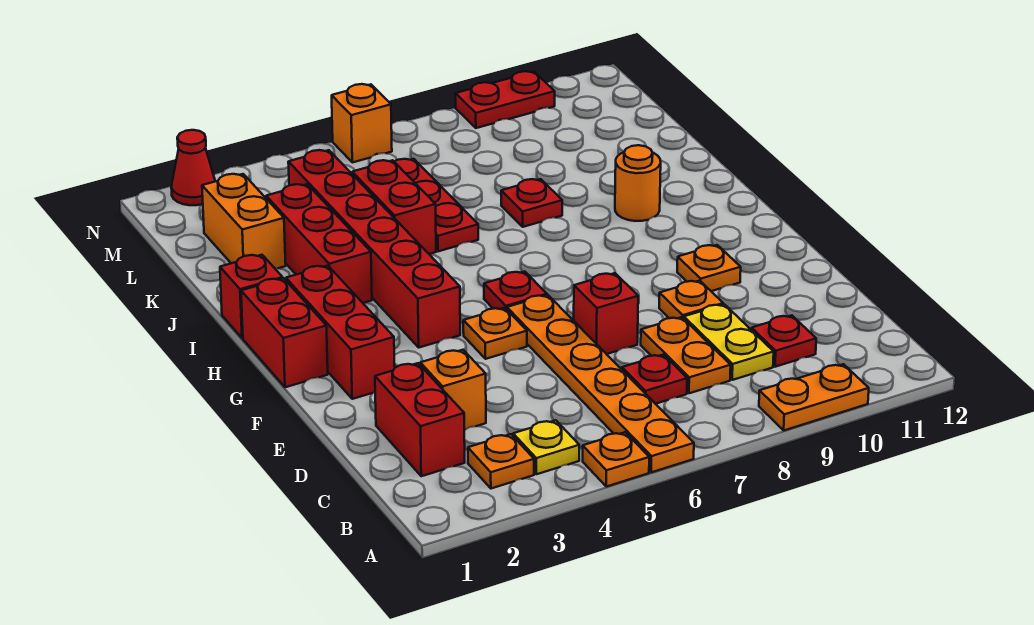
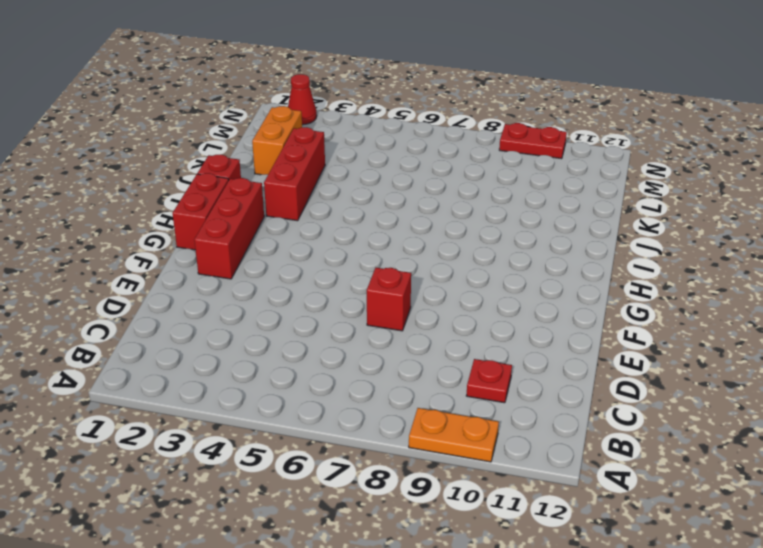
none -> orange 1x1 plate [583,432,649,487]
none -> orange 1x6 plate [507,295,694,472]
none -> orange 1x1 plate [468,434,534,488]

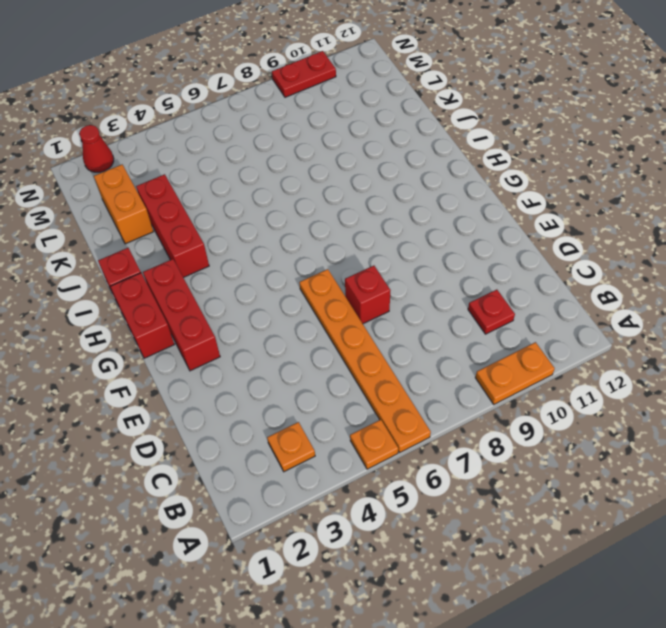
none -> yellow 1x1 plate [513,420,579,474]
none -> red 1x2 brick [375,363,465,476]
none -> red 1x1 plate [622,355,687,404]

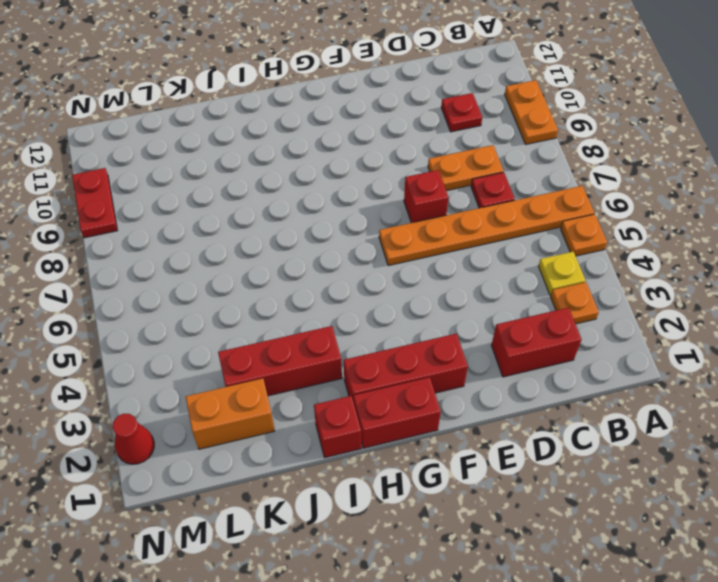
none -> yellow 1x2 plate [684,304,774,380]
none -> orange 1x1 brick [420,350,486,430]
none -> orange 1x1 plate [659,281,723,319]

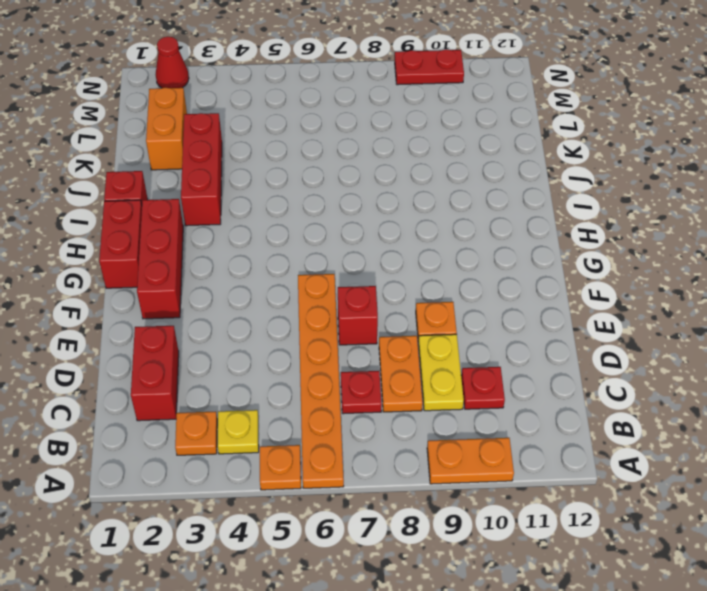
none -> orange 1x1 brick [420,350,486,430]
none -> orange 1x1 plate [463,308,527,359]
none -> orange 1x1 plate [677,245,741,291]

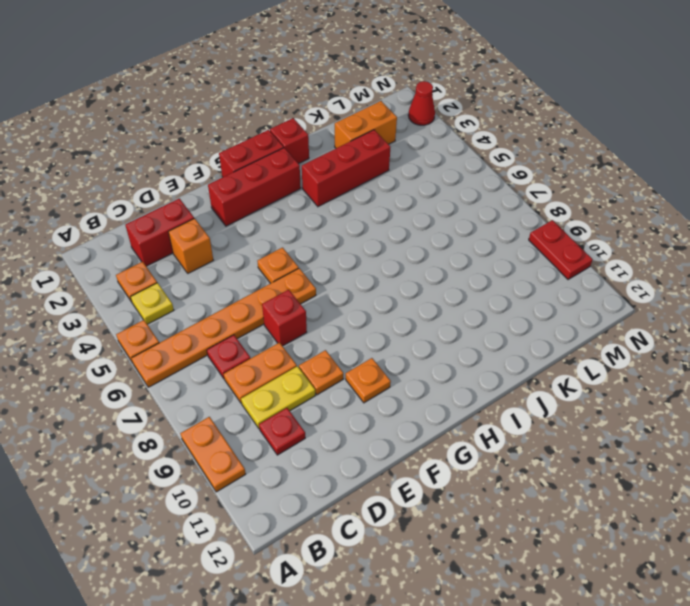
none -> red 1x6 brick [288,150,460,347]
none -> red 1x1 plate [484,271,547,309]
none -> orange 1x1 round brick [615,145,661,221]

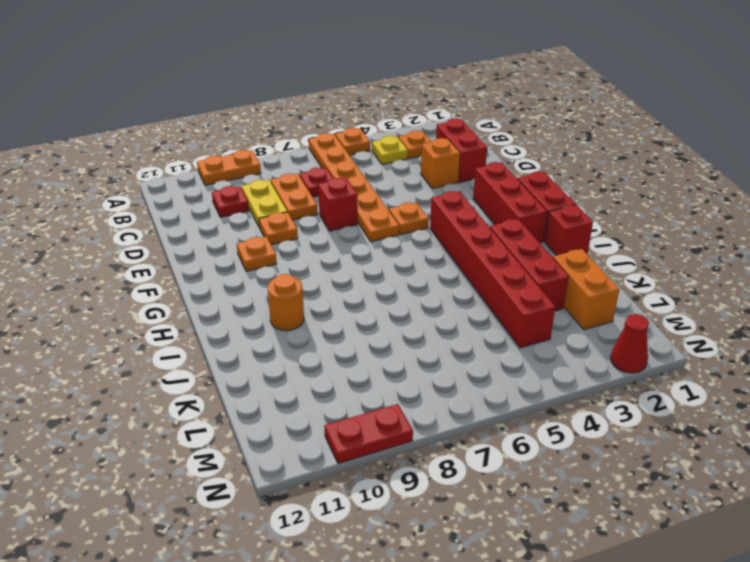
none -> red 1x1 plate [484,271,547,309]
none -> red 1x2 brick [352,160,436,254]
none -> red 1x3 plate [394,159,478,251]

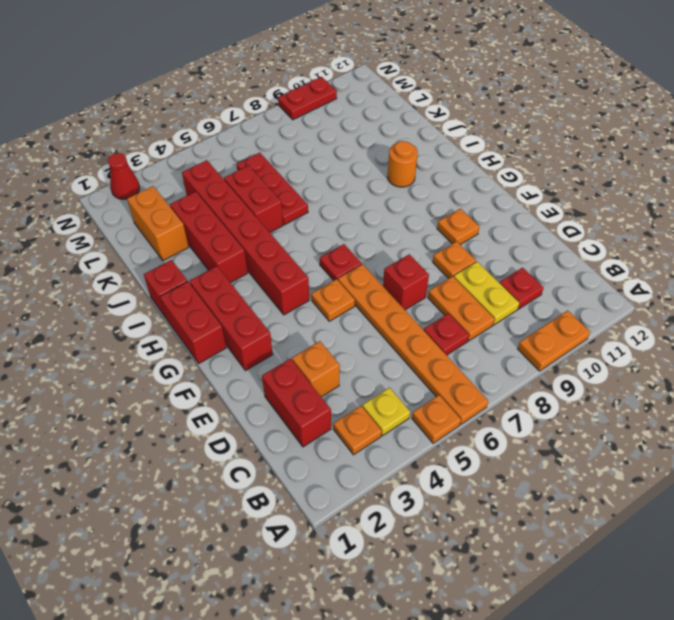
none -> red 1x1 plate [501,179,562,227]
none -> orange 1x1 brick [332,84,392,162]

